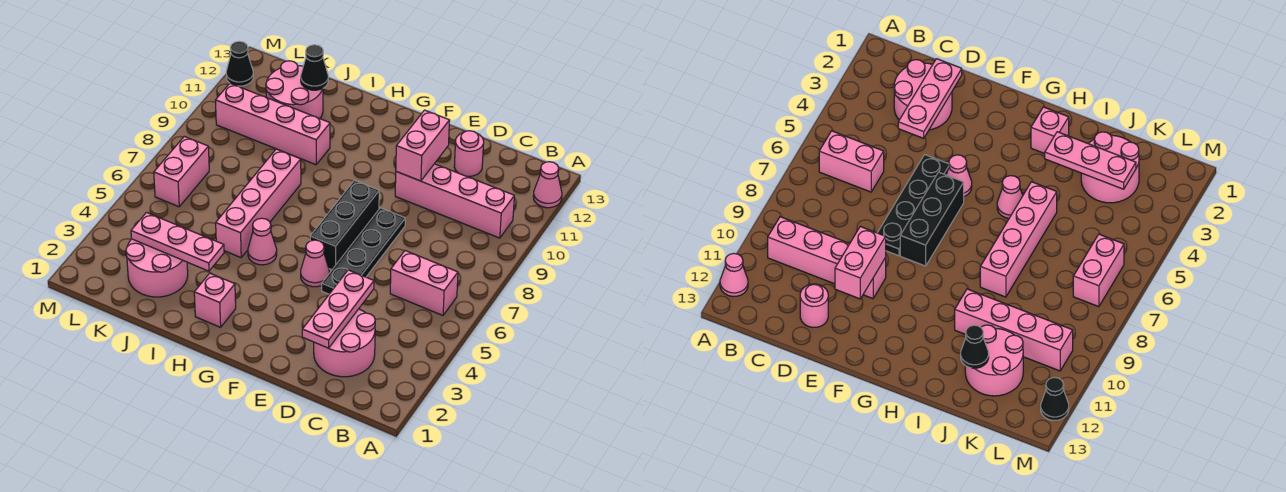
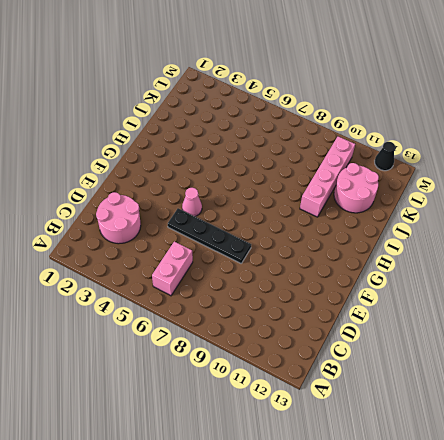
none -> pink 1x1 cone [533,162,562,208]
none -> pink 1x4 brick [395,164,514,238]
none -> pink 1x1 round brick [454,131,484,176]

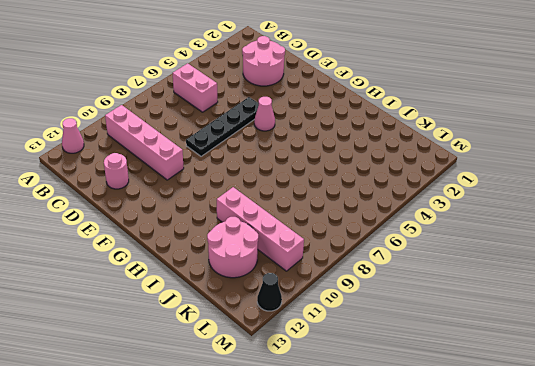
none -> black 1x3 brick [310,180,379,270]
none -> pink 1x1 brick [194,273,236,327]
none -> pink 1x1 cone [248,218,277,265]

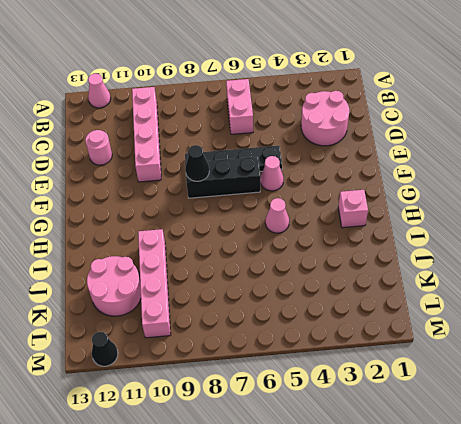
black 1x1 cone [185,145,209,181] -> black 1x1 cone moved to [301,45,328,90]
none -> pink 1x4 brick [216,149,301,258]
none -> pink 2x2 round brick [126,239,188,297]
none -> pink 1x2 brick [154,136,209,207]

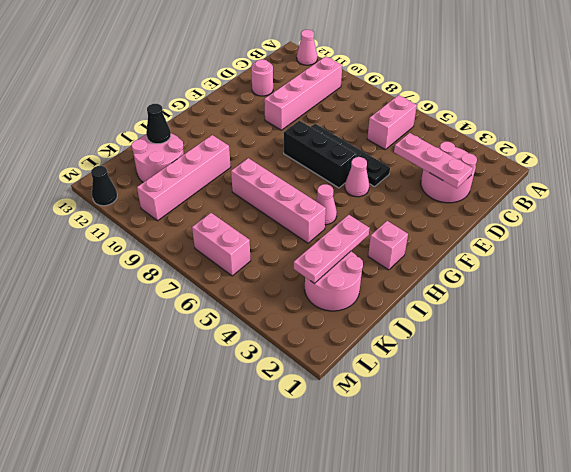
none -> pink 1x2 brick [396,110,450,181]

